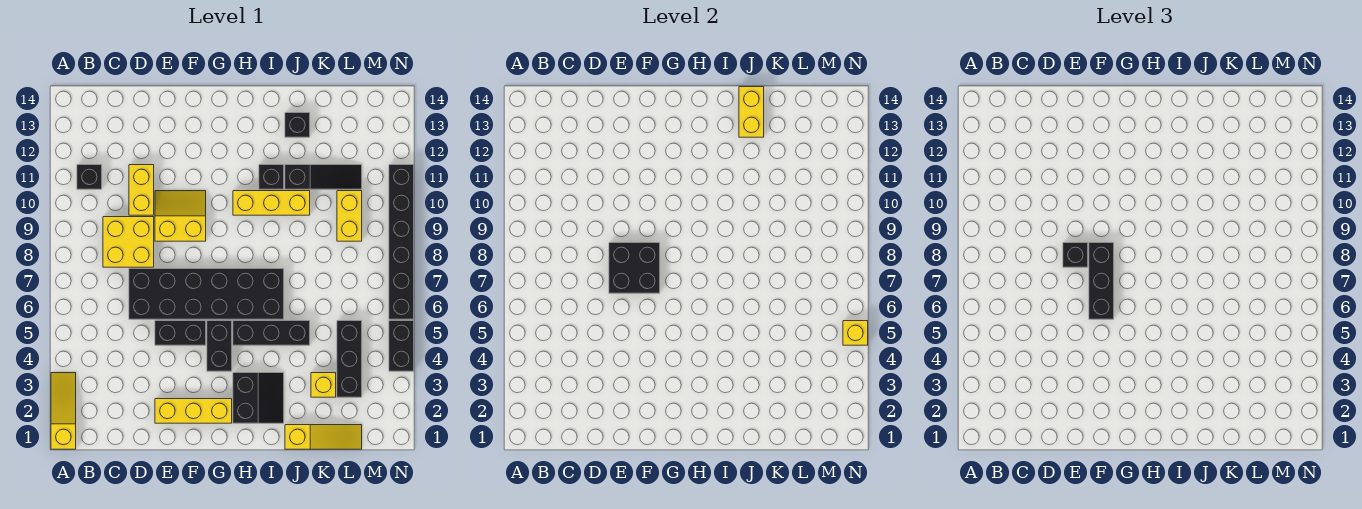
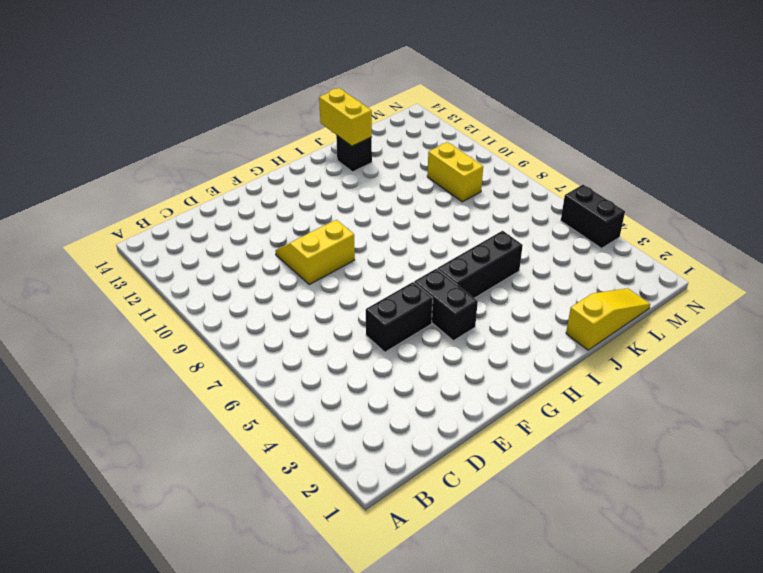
none -> yellow 1x3 slope [51,373,76,449]
none -> black 1x1 brick [77,165,102,189]
none -> yellow 2x2 brick [103,217,154,267]

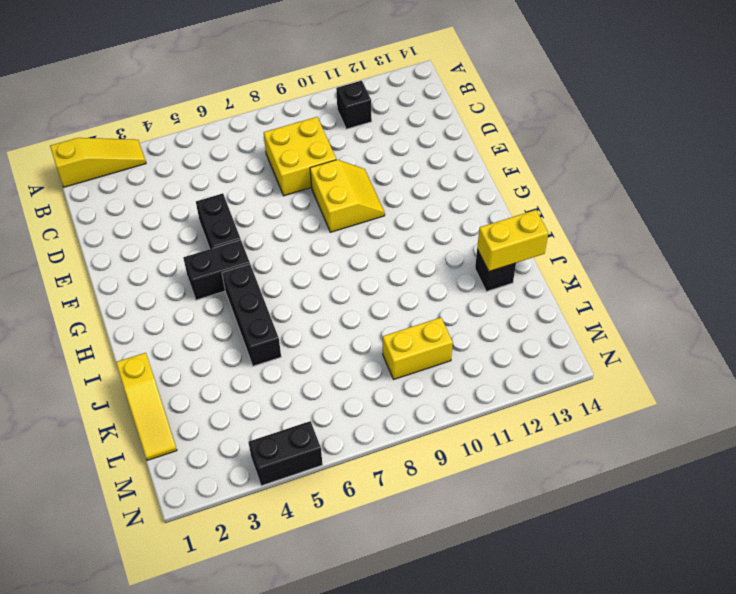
none -> black 2x6 brick [129,269,284,319]
none -> yellow 1x2 brick [129,165,154,215]
none -> yellow 1x3 brick [155,399,232,423]

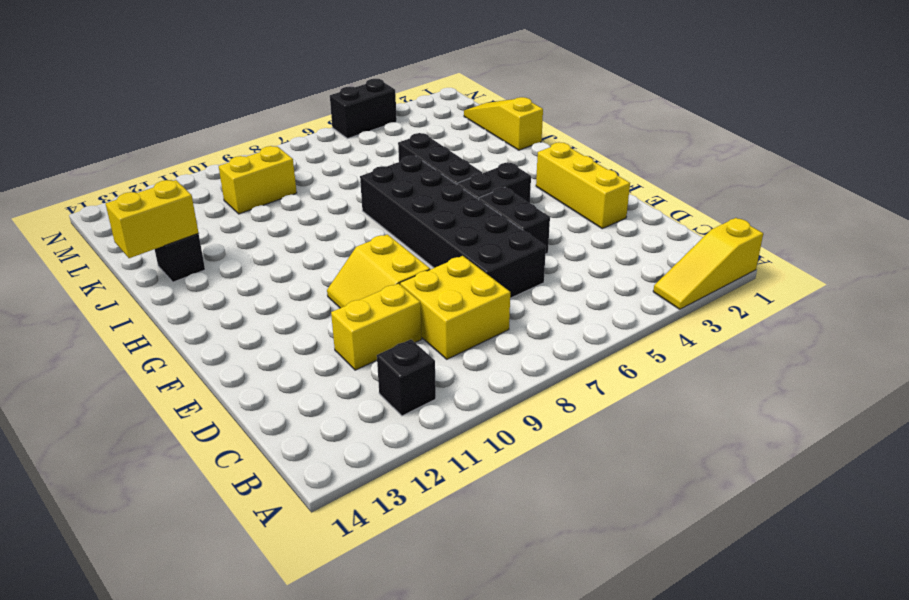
none -> black 2x2 slope [233,373,284,423]
none -> yellow 1x3 brick [233,191,310,215]
none -> black 1x1 brick [259,165,284,189]

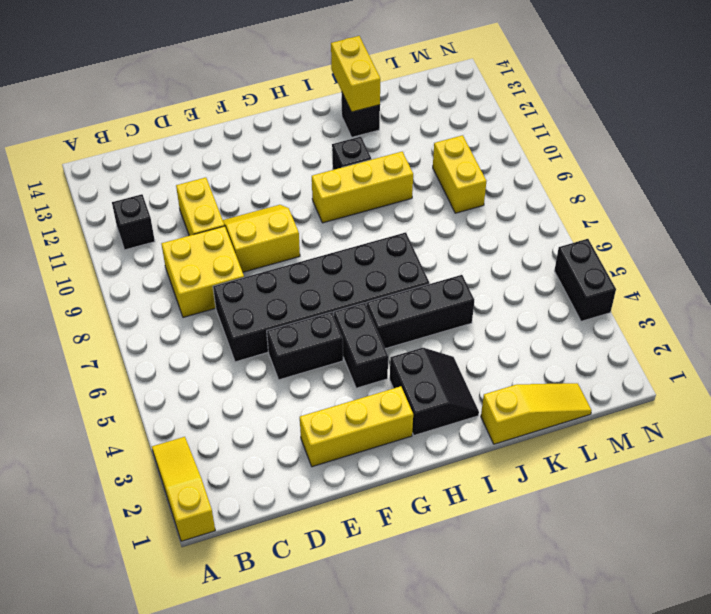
none -> black 1x3 slope [285,165,362,189]
none -> yellow 1x1 brick [311,373,336,397]
none -> black 1x3 brick [337,321,362,397]

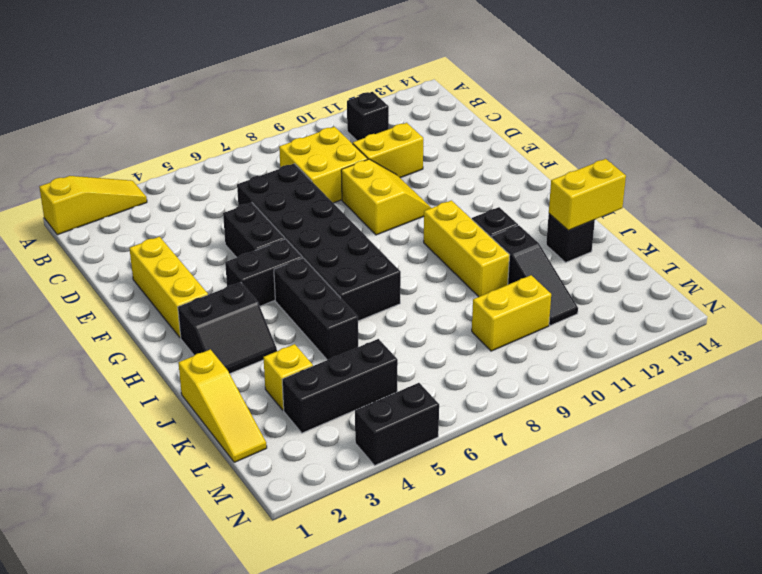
none -> black 1x6 brick [389,165,414,319]
none -> black 2x2 brick [609,243,660,293]
none -> yellow 1x1 brick [843,321,868,345]

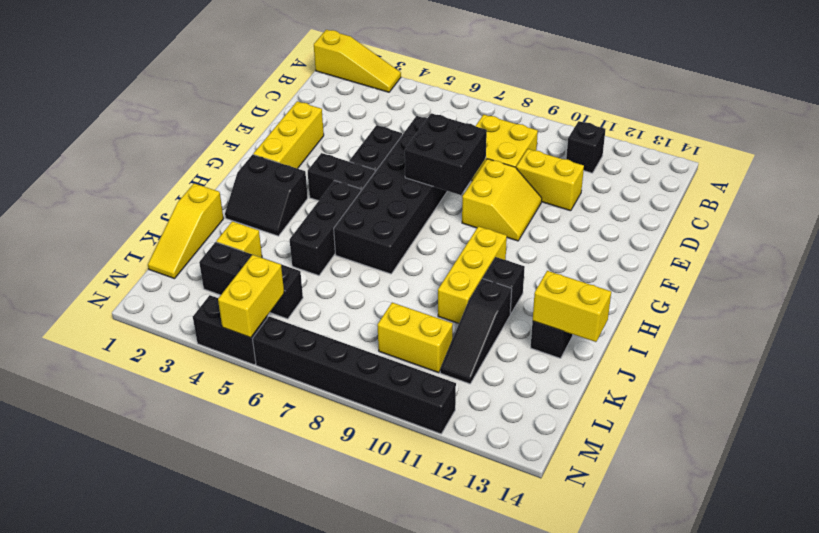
yellow 1x2 brick [218,255,284,338] -> yellow 1x1 brick [843,321,868,345]
none -> black 1x1 brick [1063,243,1088,267]
none -> black 1x3 brick [1089,243,1114,319]

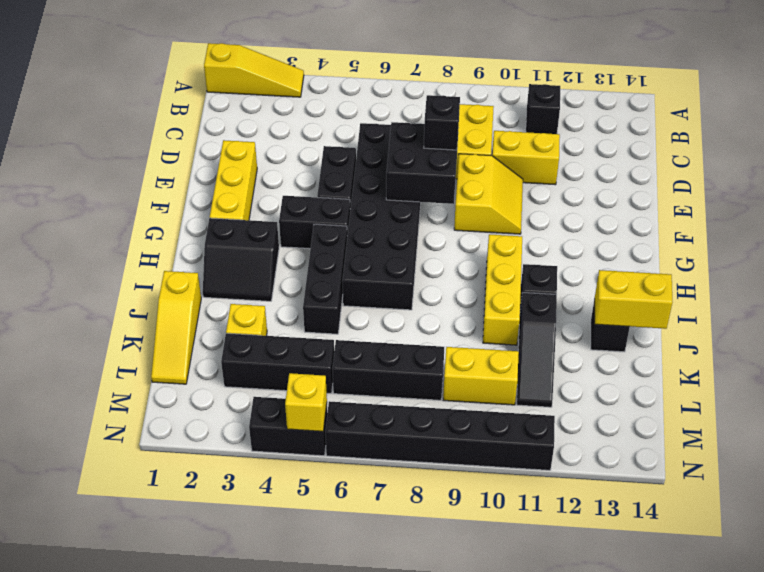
black 1x3 brick [332,340,444,400] -> black 1x3 brick moved to [1089,243,1114,319]

